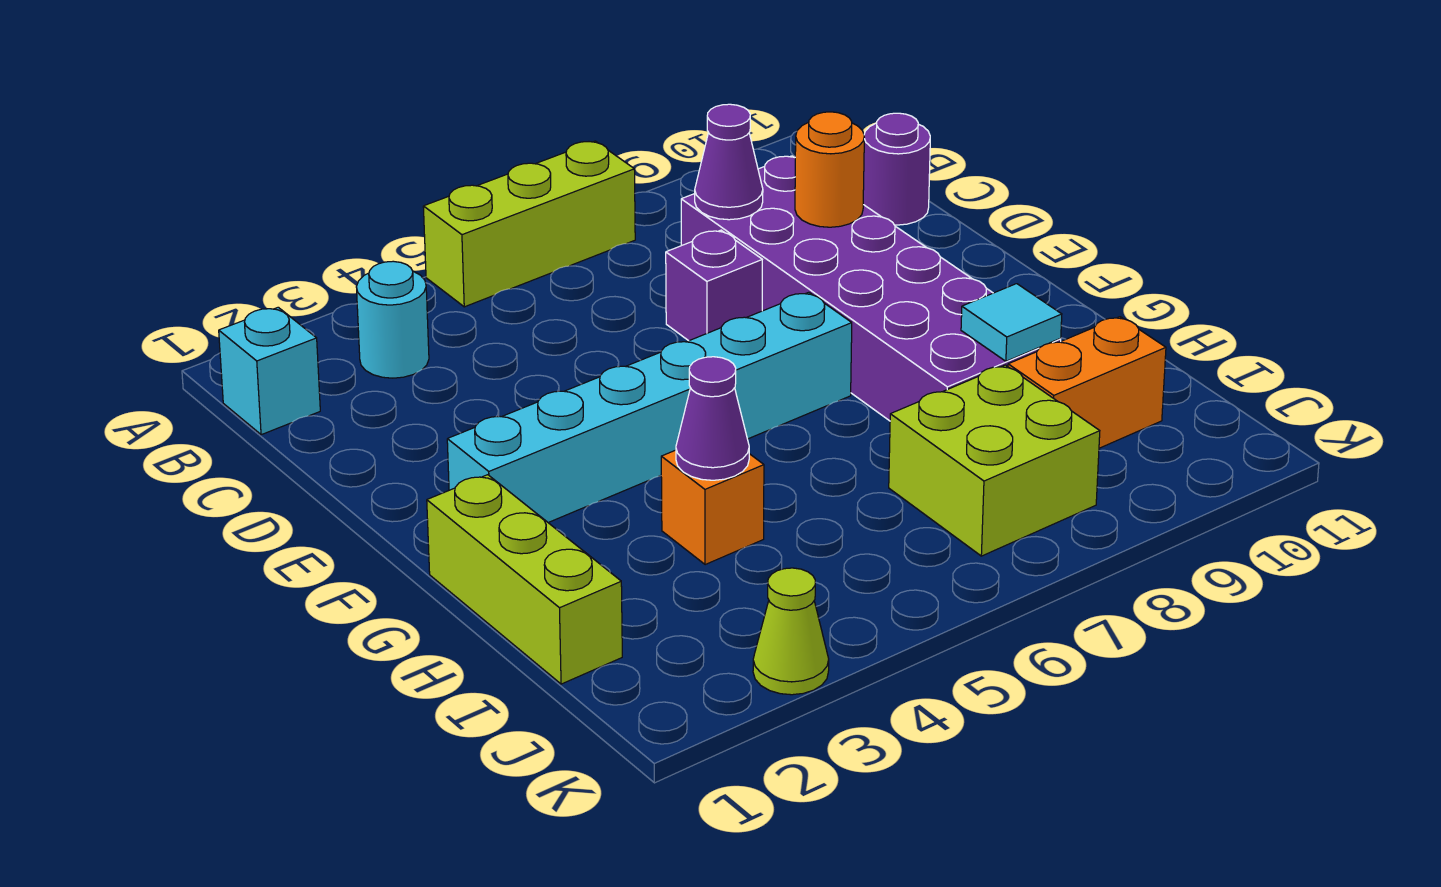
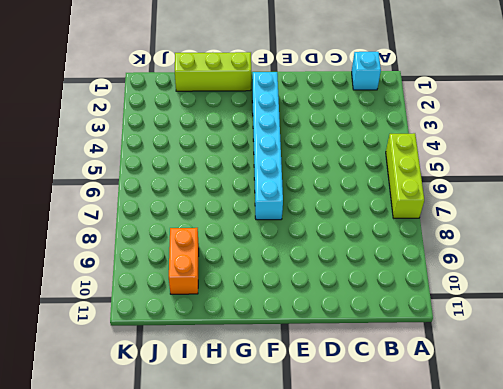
none -> cyan 1x1 round brick [356,261,429,378]
none -> purple 2x6 brick [681,156,1061,421]
none -> purple 1x1 round brick [863,113,930,225]

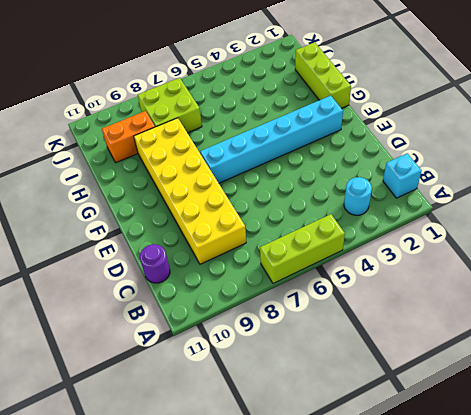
yellow 2x6 brick [134,118,246,264] -> purple 2x6 brick [681,156,1061,421]
none -> purple 1x1 brick [666,230,762,341]
none -> orange 1x1 brick [661,450,764,565]
none -> lime 1x1 cone [753,568,829,695]

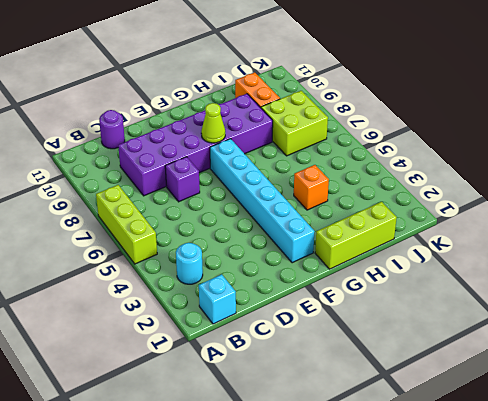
lime 1x1 cone [201,103,225,143] -> lime 1x1 cone moved to [753,568,829,695]
none -> purple 1x1 cone [695,104,763,220]
none -> orange 1x1 round brick [795,112,864,227]
none -> purple 1x1 cone [676,357,749,480]

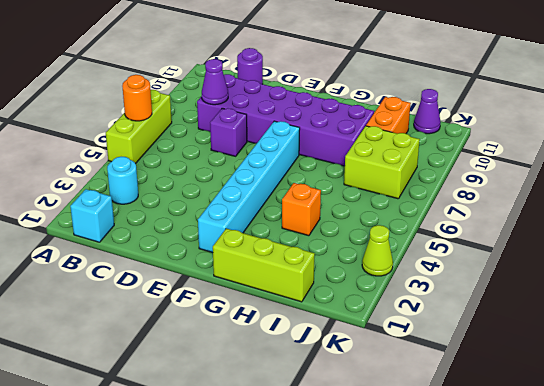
orange 1x1 round brick [122,75,152,121] -> orange 1x1 round brick moved to [795,112,864,227]
purple 1x1 cone [414,89,441,134] -> purple 1x1 cone moved to [676,357,749,480]
none -> cyan 1x1 tile [961,284,1062,361]

